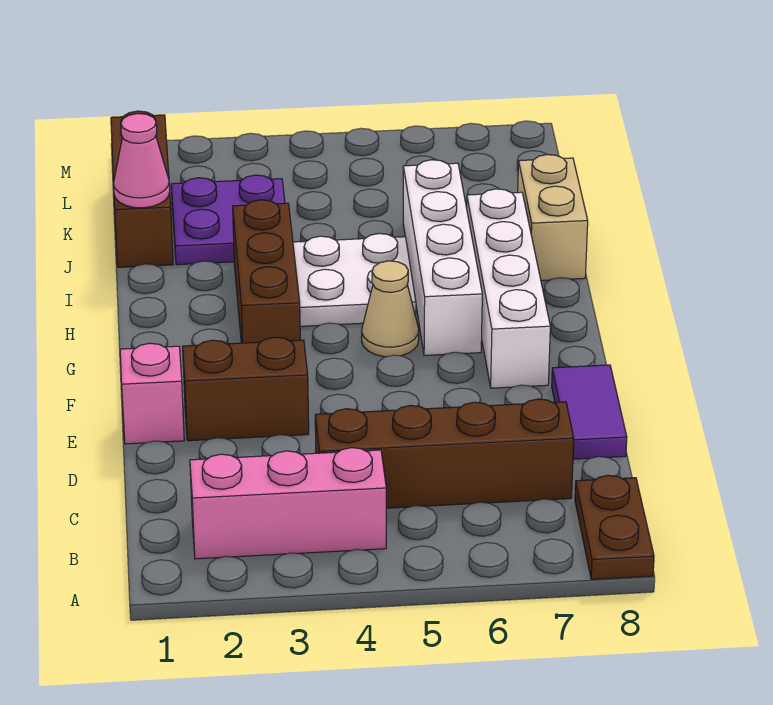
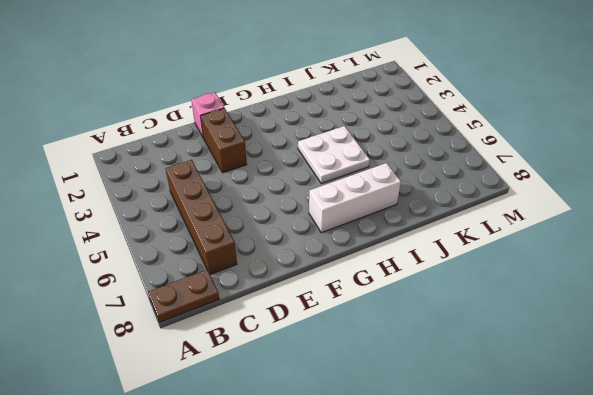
white 1x3 brick [309,163,401,233] -> white 1x4 brick [467,189,550,388]
none -> pink 1x3 brick [190,448,386,559]
none -> purple 1x2 tile [552,365,627,459]
none -> brown 1x3 brick [233,200,300,343]

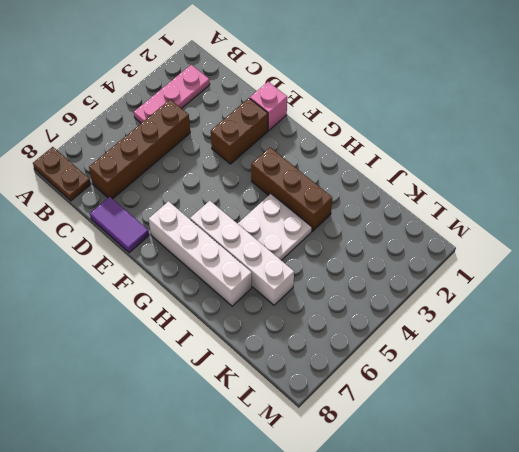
pink 1x3 plate [134,65,210,123] -> pink 1x3 brick [190,448,386,559]
none -> tan 1x1 cone [362,261,419,357]
none -> tan 1x2 brick [518,154,588,281]
none -> brown 1x3 brick [111,111,173,267]

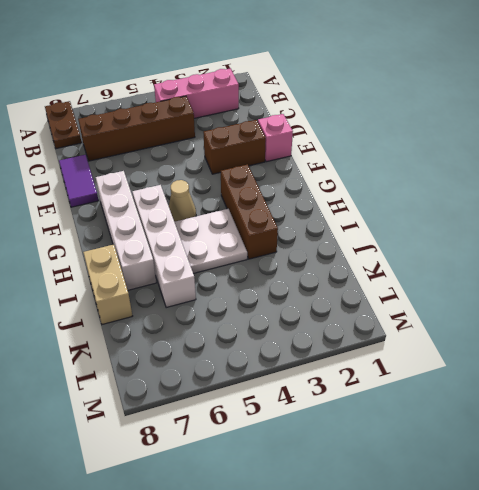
none -> brown 1x3 brick [111,111,173,267]
none -> purple 2x2 plate [171,175,285,265]
none -> pink 1x1 cone [113,114,170,208]

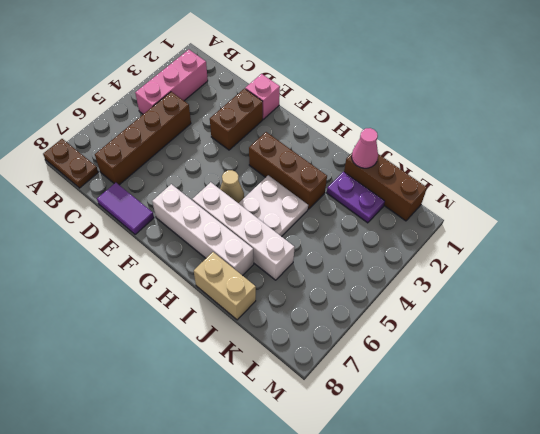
purple 1x2 plate [327,172,385,223] -> purple 2x2 plate [171,175,285,265]

